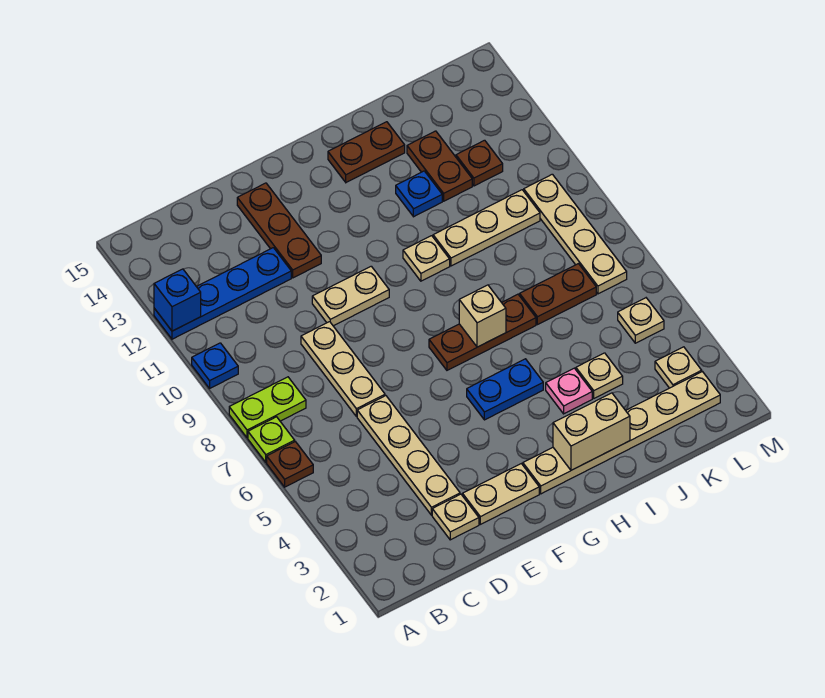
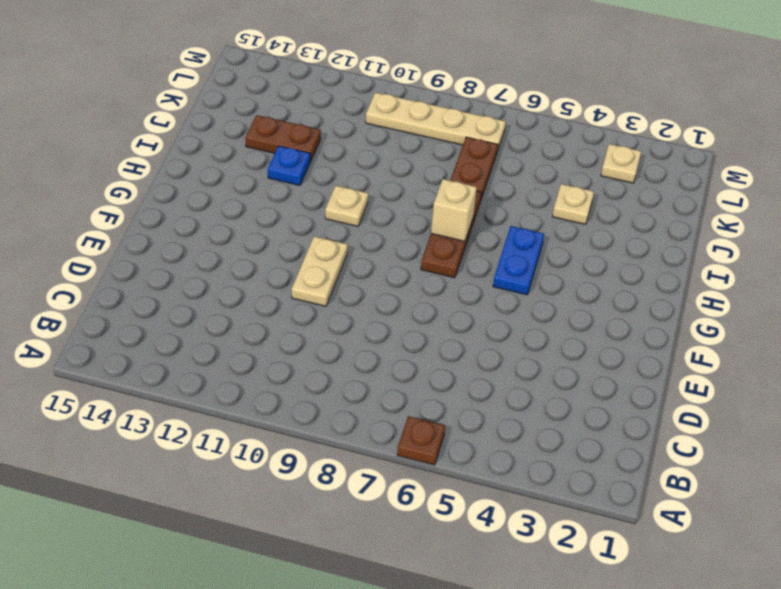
none -> lime 1x1 plate [248,417,295,462]
none -> lime 1x2 plate [229,377,306,438]
none -> blue 1x1 plate [192,343,238,388]

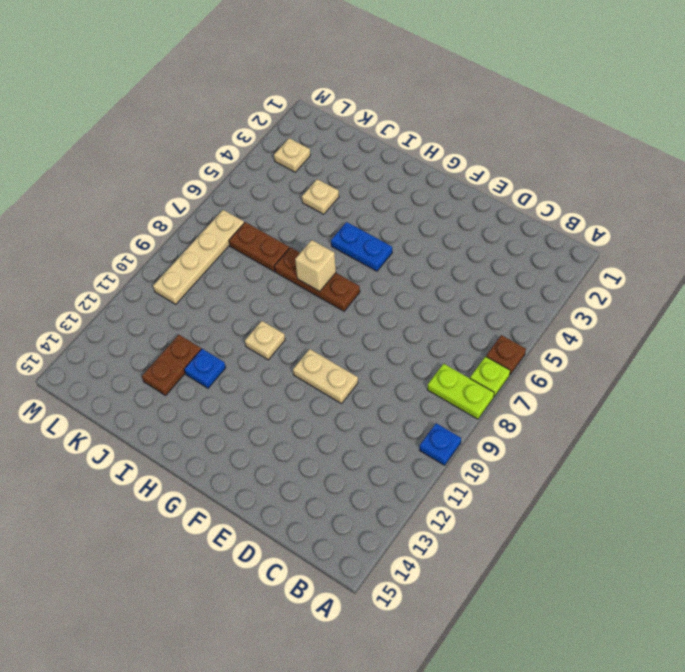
none -> blue 1x4 plate [154,248,291,339]
none -> tan 1x1 plate [432,494,479,540]
none -> tan 1x4 plate [357,396,460,515]

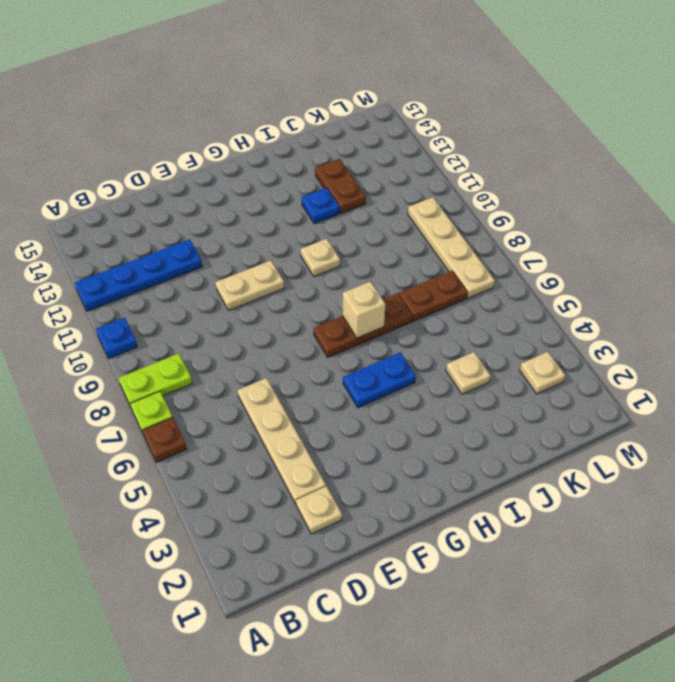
none -> tan 1x3 plate [301,322,385,417]
none -> tan 1x2 plate [463,464,539,524]
none -> brown 1x3 plate [237,183,321,278]

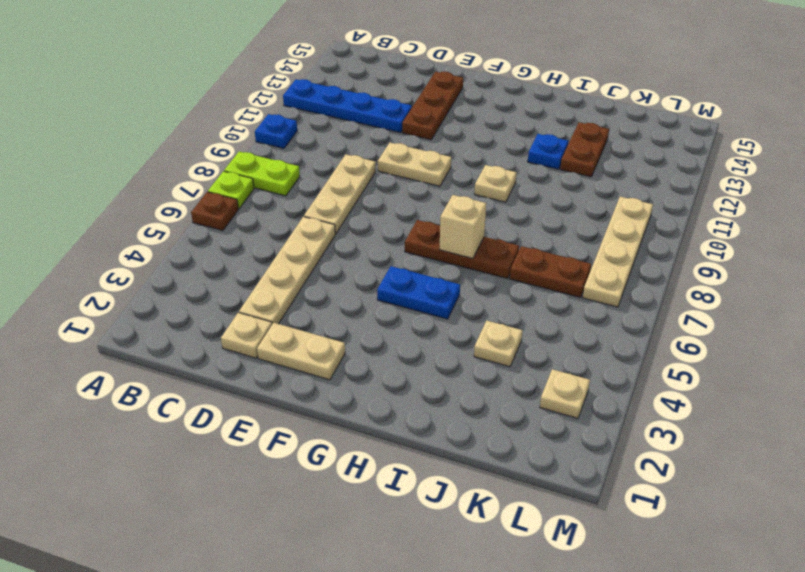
none -> tan 1x6 plate [523,372,720,494]
none -> brown 1x2 plate [328,122,405,182]
none -> pink 1x1 plate [546,368,592,414]

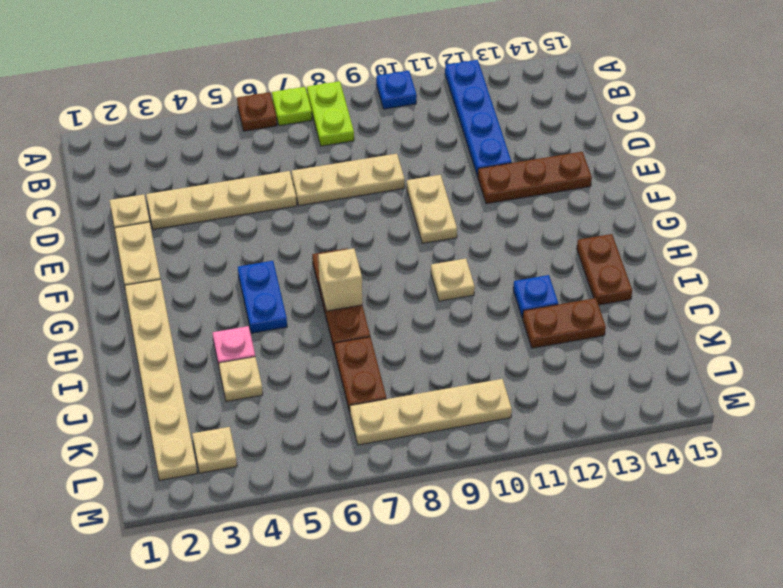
none -> tan 1x3 plate [433,190,540,266]
none -> brown 1x1 plate [456,140,503,186]
none -> tan 1x1 plate [618,298,664,343]

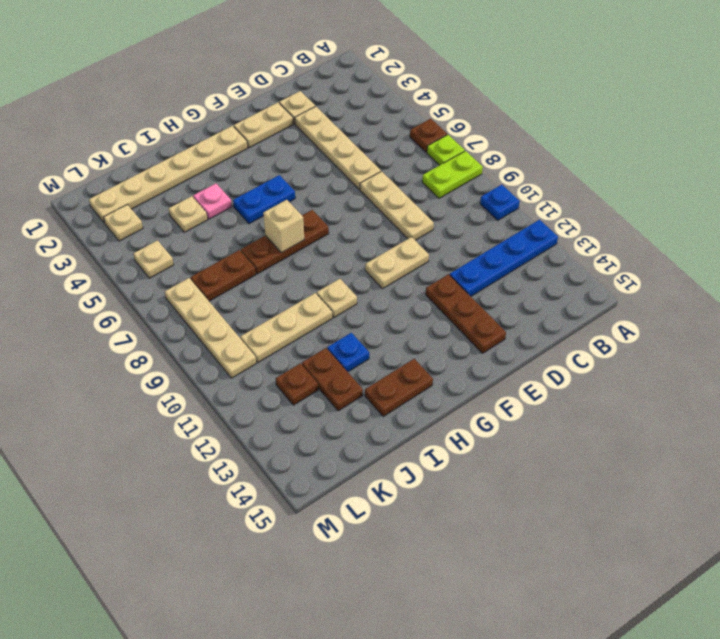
none -> blue 1x1 brick [154,269,201,331]
none -> tan 1x2 brick [553,393,630,470]

